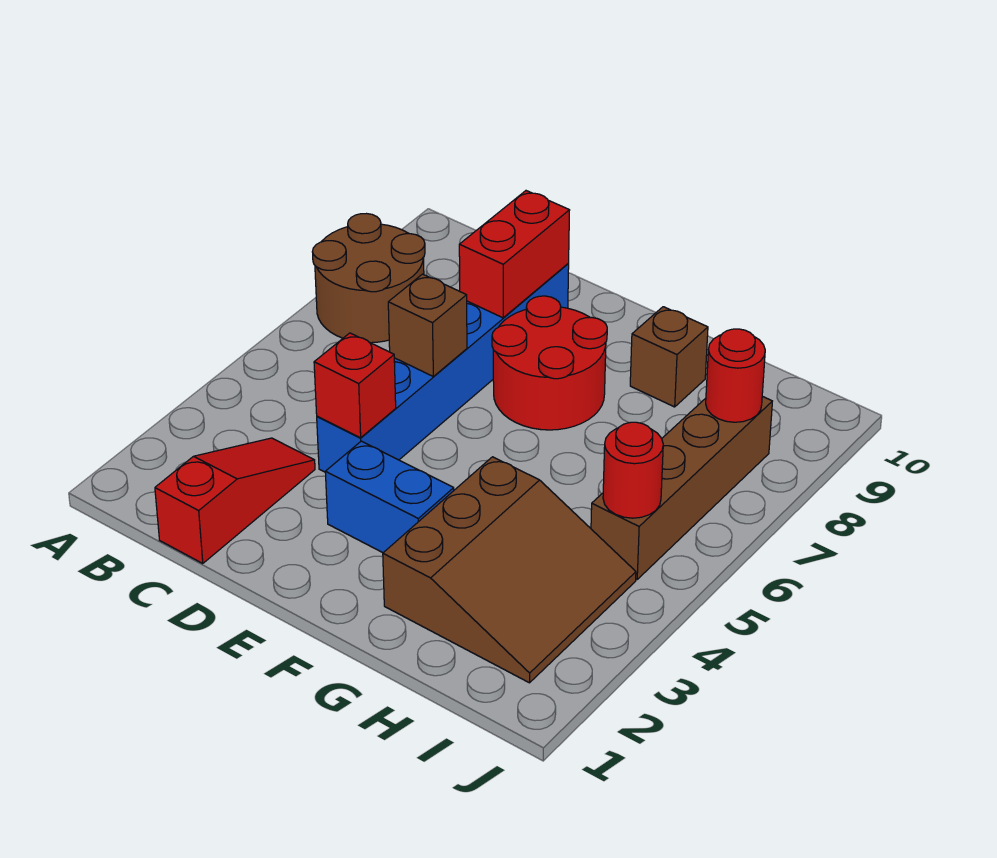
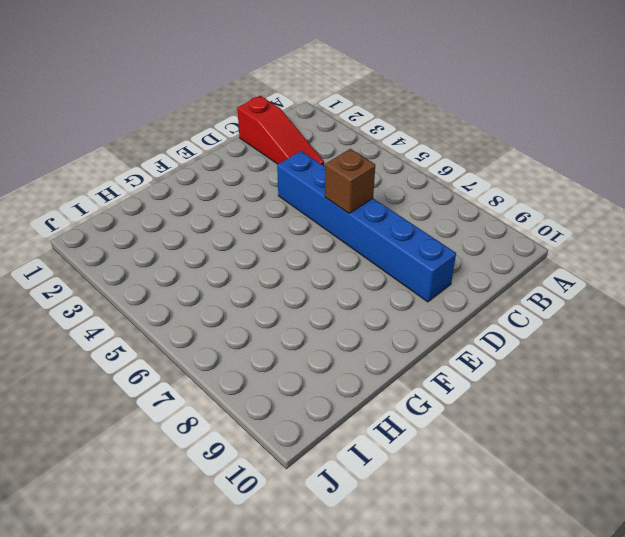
none -> brown 2x2 round brick [313,214,425,343]
none -> blue 1x2 brick [325,441,454,553]
none -> red 2x2 round brick [492,296,607,430]

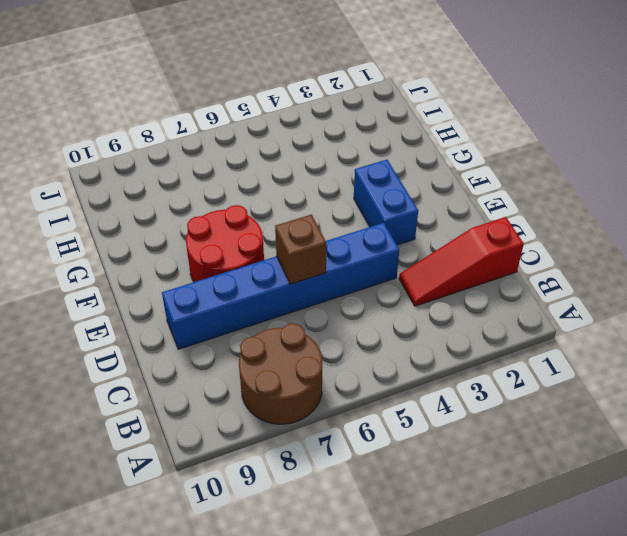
none -> brown 3x3 slope [383,457,636,683]
none -> brown 1x1 brick [630,307,708,407]
none -> brown 1x4 brick [591,396,772,579]

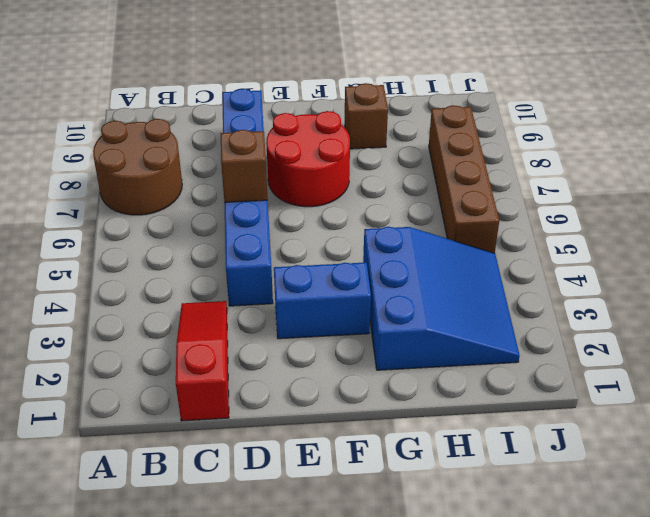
blue 3x3 slope [363,227,520,370] -> brown 3x3 slope [383,457,636,683]
none -> red 1x1 brick [314,333,396,438]
none -> red 1x2 brick [459,191,570,318]
none -> red 1x1 round brick [603,422,663,518]

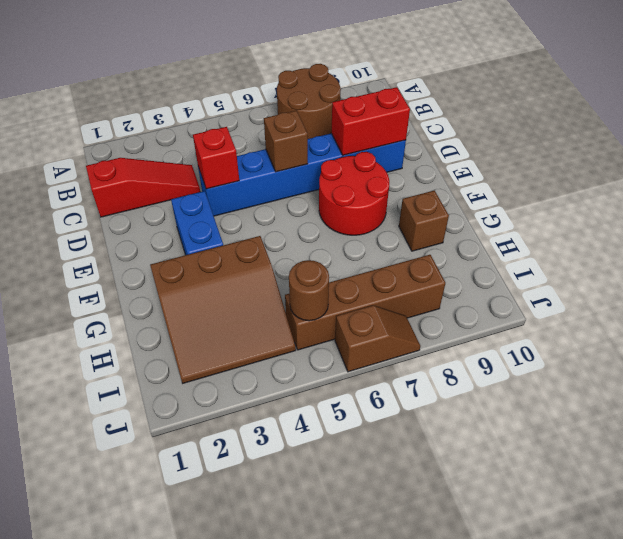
brown 1x1 round brick [289,260,329,321] -> red 1x1 round brick [603,422,663,518]
brown 1x2 slope [335,305,420,372] -> none
none -> red 1x1 round brick [706,329,765,422]

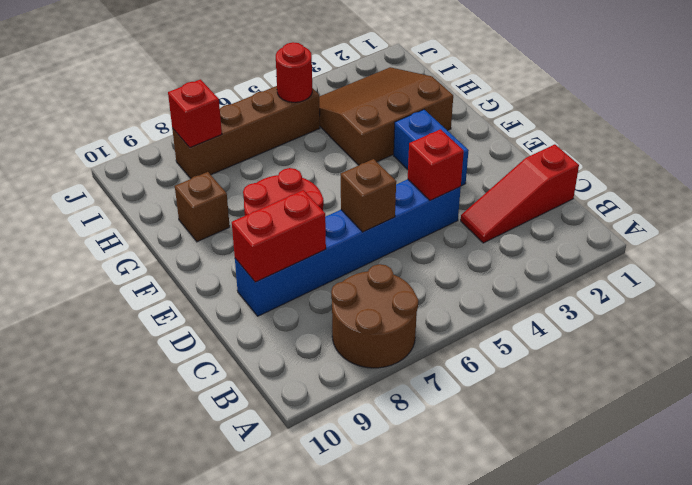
red 1x1 brick [168,79,222,148] -> red 1x1 round brick [706,329,765,422]

